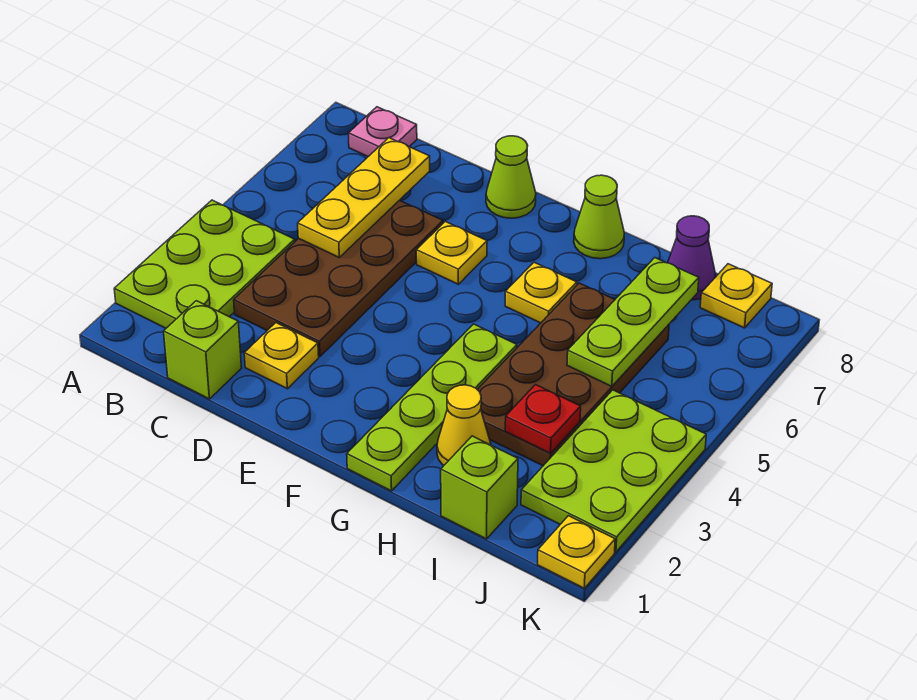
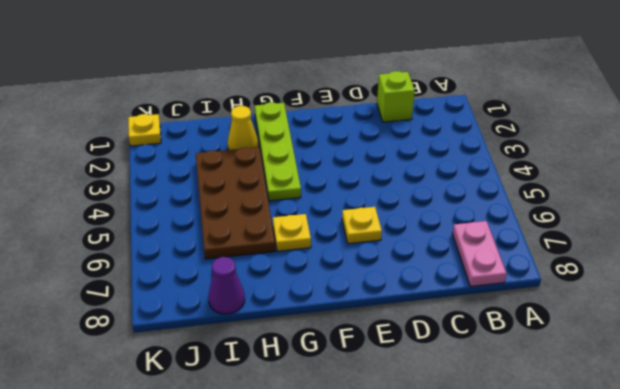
pink 1x2 plate [452,221,507,286] -> pink 1x1 plate [348,107,417,157]
none -> lime 2x3 plate [114,200,295,328]
none -> brown 2x4 plate [234,200,443,356]
none -> yellow 1x1 plate [244,323,319,389]

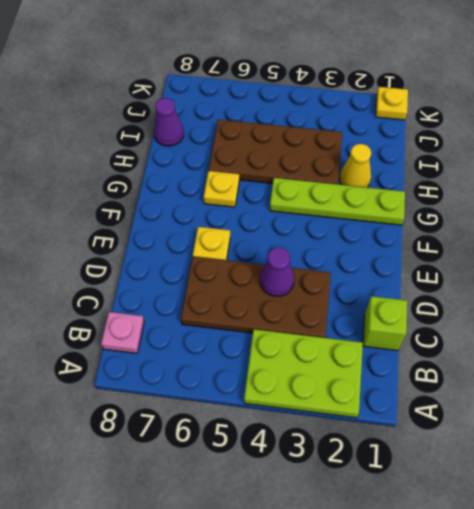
purple 1x1 cone [260,247,294,296] -> none
none -> yellow 1x1 plate [244,323,319,389]
none -> lime 1x1 cone [486,136,536,218]
none -> lime 1x1 cone [574,175,624,259]

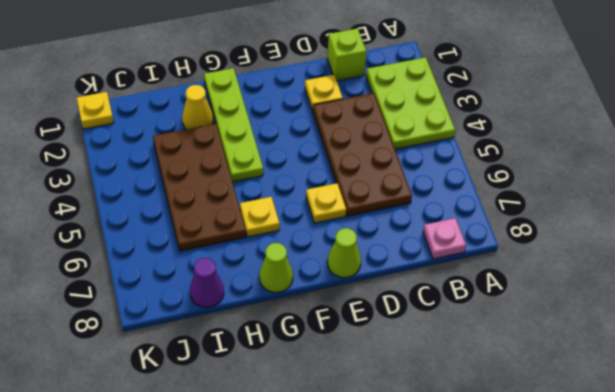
none -> lime 1x1 brick [441,436,518,539]
none -> lime 2x3 plate [521,390,706,552]
none -> yellow 1x1 plate [700,264,772,328]

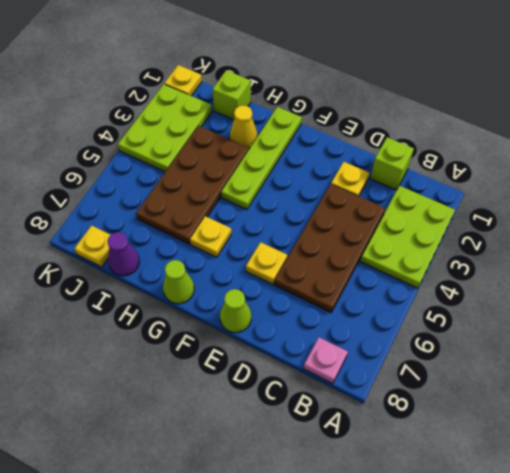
none -> yellow 1x3 plate [298,138,430,257]
none -> red 1x1 plate [505,385,581,453]
none -> lime 1x3 plate [567,258,699,387]

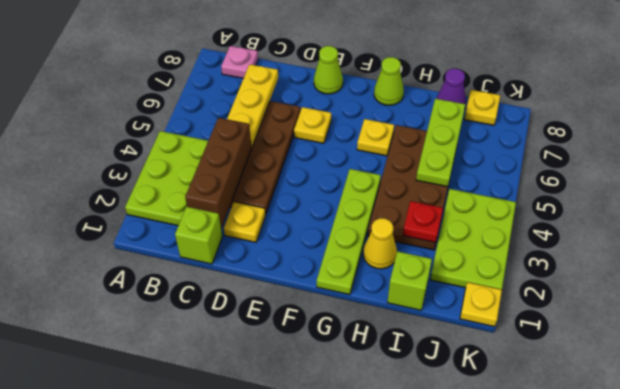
brown 1x3 brick [185,118,252,228] -> none

